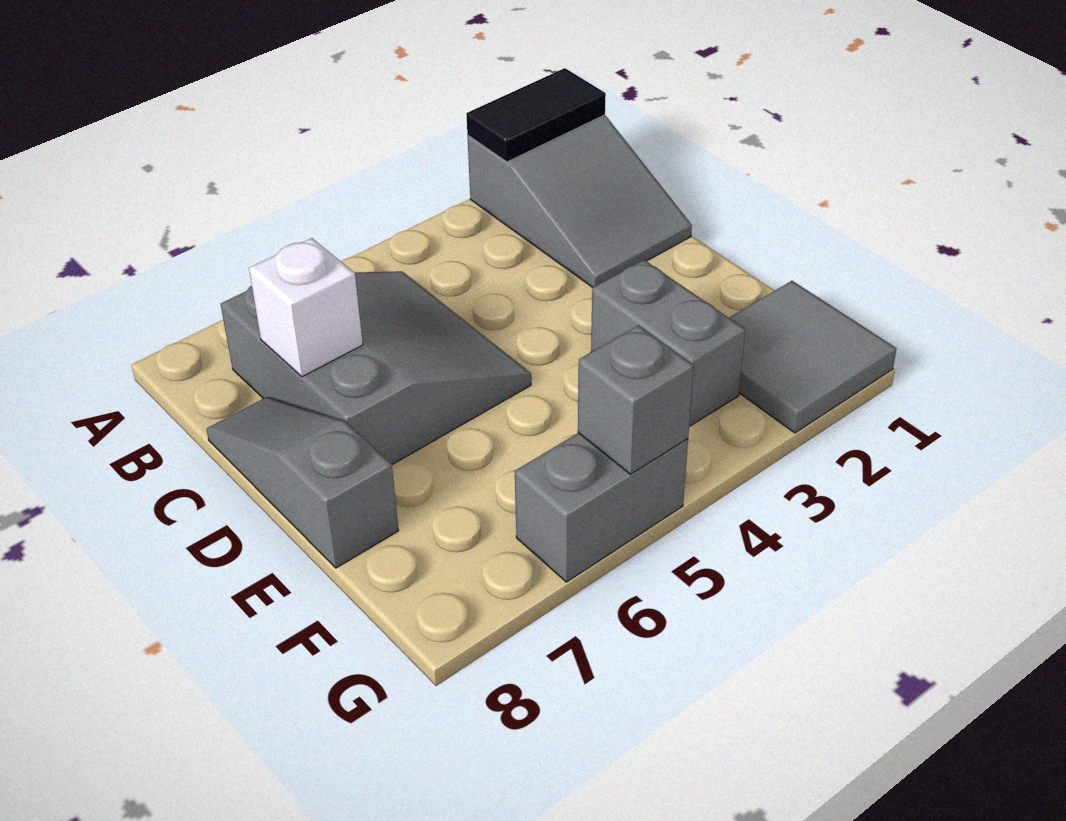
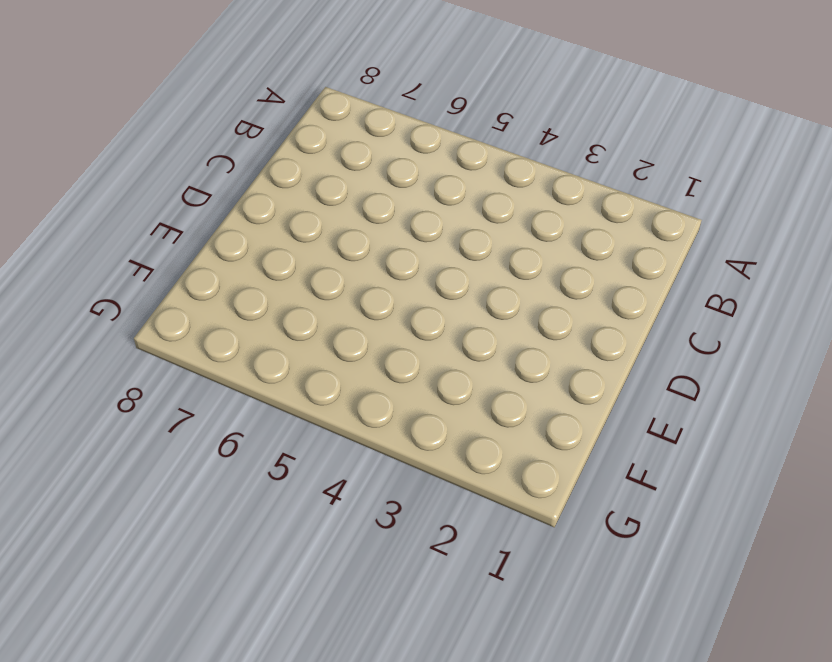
none -> grey 2x3 slope [467,115,692,287]
none -> grey 3x3 slope [221,271,531,465]

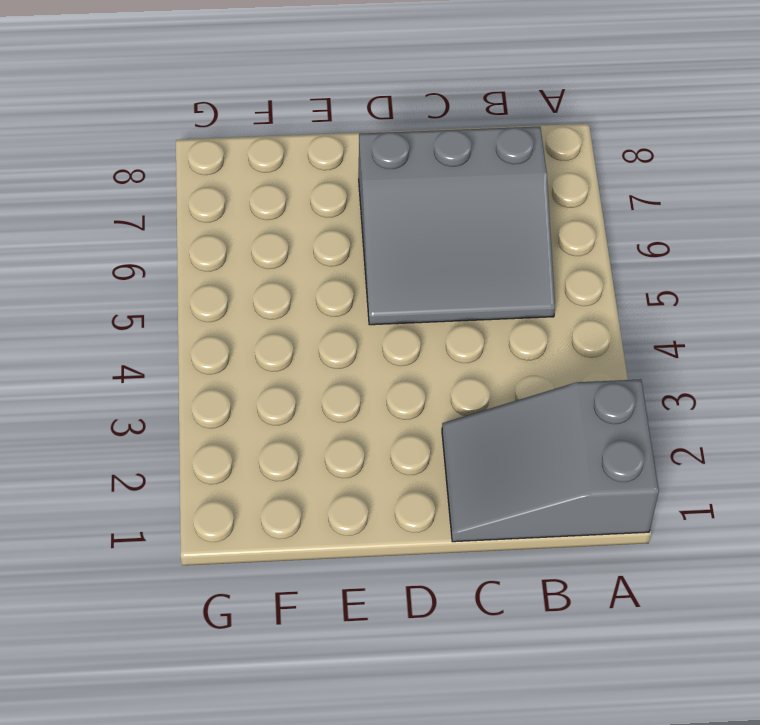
none -> grey 1x3 slope [206,397,399,568]
none -> grey 1x2 brick [591,260,745,426]

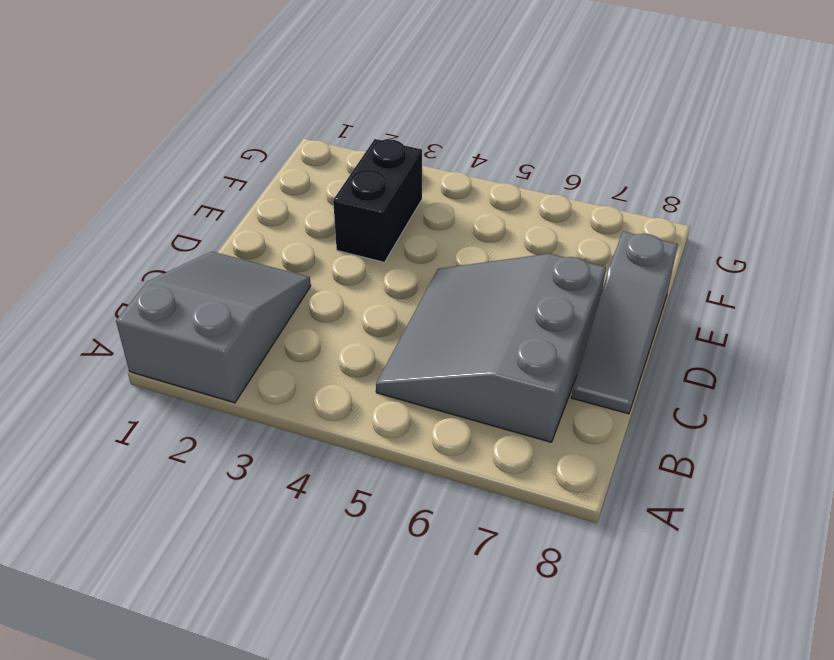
black 1x2 brick [333,139,422,262] -> grey 1x2 brick [591,260,745,426]
none -> grey 2x2 tile [729,281,897,433]
none -> grey 1x2 brick [515,433,688,582]

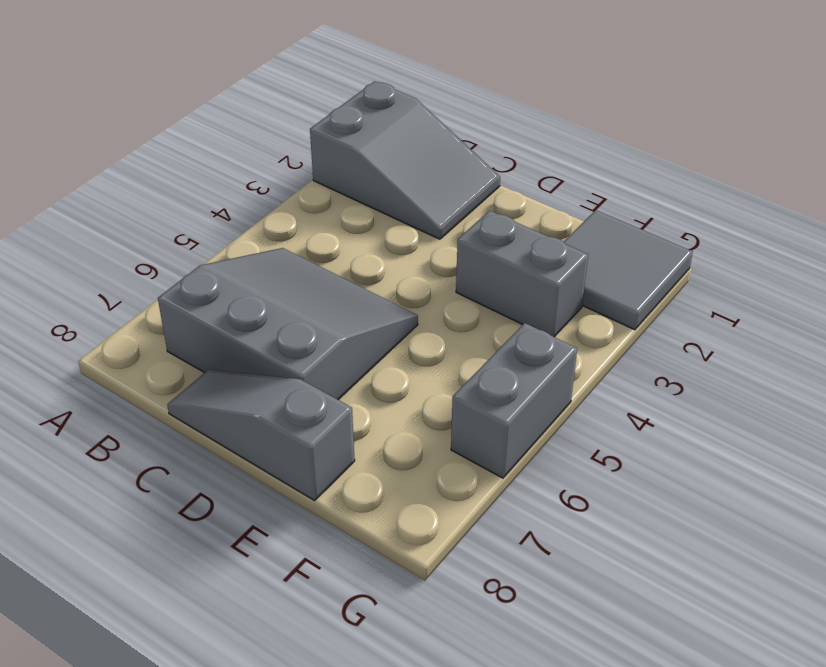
none -> black 1x2 tile [466,68,606,162]
none -> white 1x1 brick [249,238,363,377]

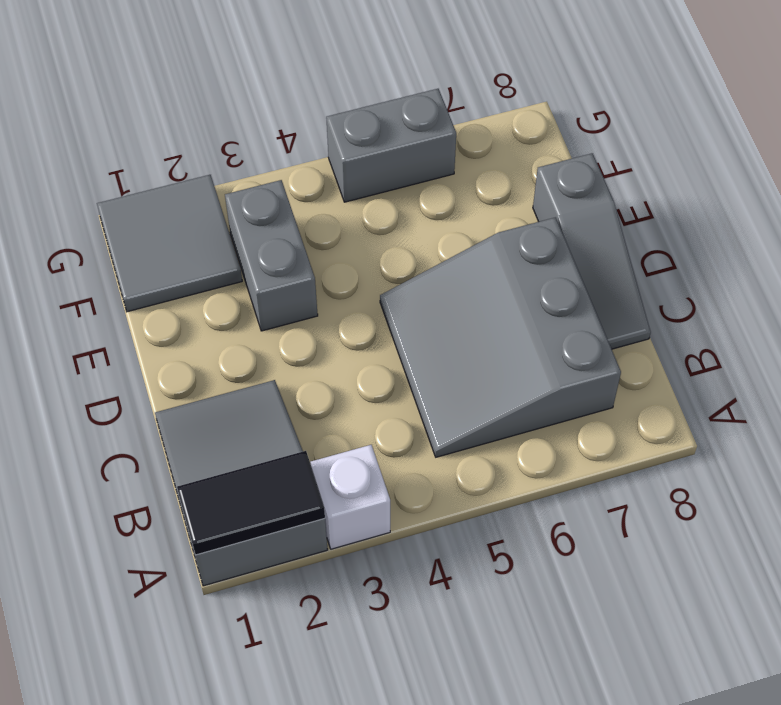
white 1x1 brick [310,445,390,549] -> white 1x1 brick moved to [249,238,363,377]
none -> grey 1x1 brick [578,325,694,474]

